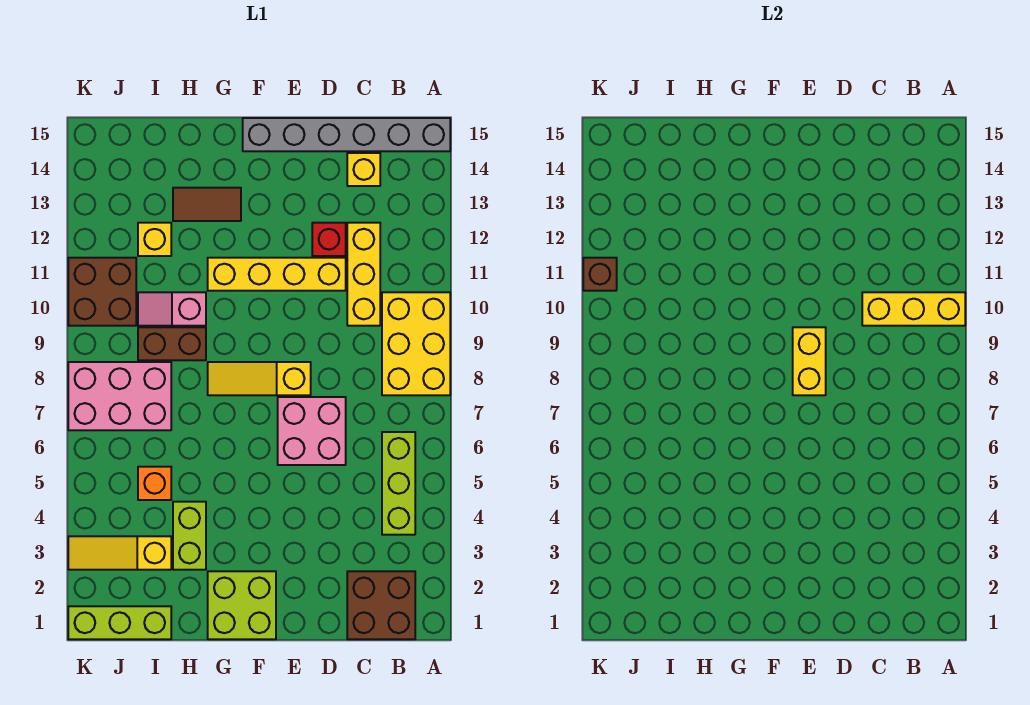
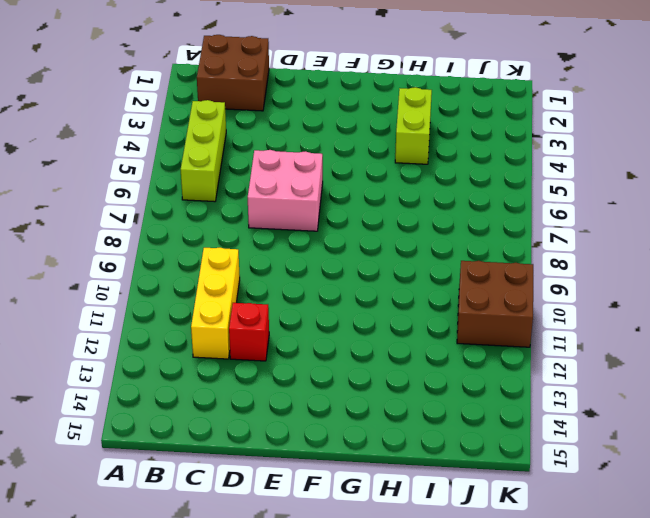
none -> yellow 2x3 brick [382,292,450,395]
none -> grey 1x6 brick [243,118,450,151]
none -> yellow 1x1 brick [347,153,380,186]

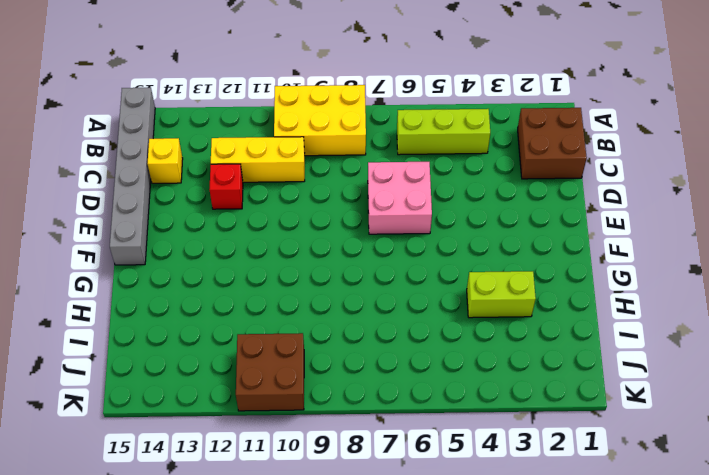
none -> yellow 1x4 brick [208,258,346,291]
none -> yellow 1x3 slope [208,362,311,395]
none -> lime 2x2 brick [208,571,276,639]

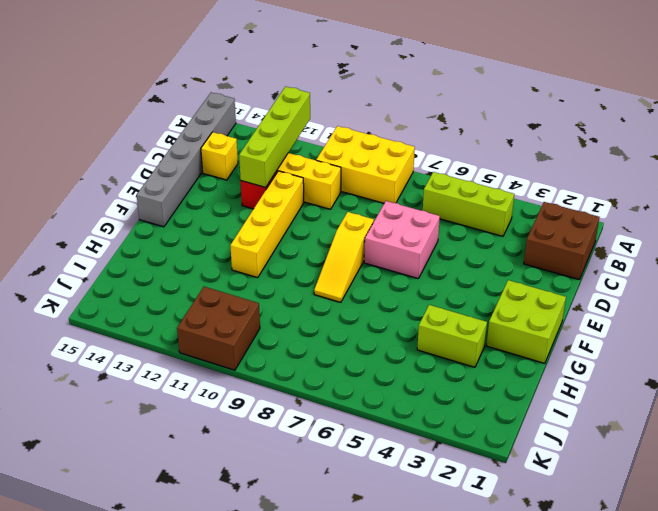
lime 1x4 brick [239,87,310,187] -> none
none -> brown 1x2 tile [173,188,241,221]
none -> brown 1x2 brick [138,327,206,360]
none -> pink 1x2 slope [138,292,206,326]

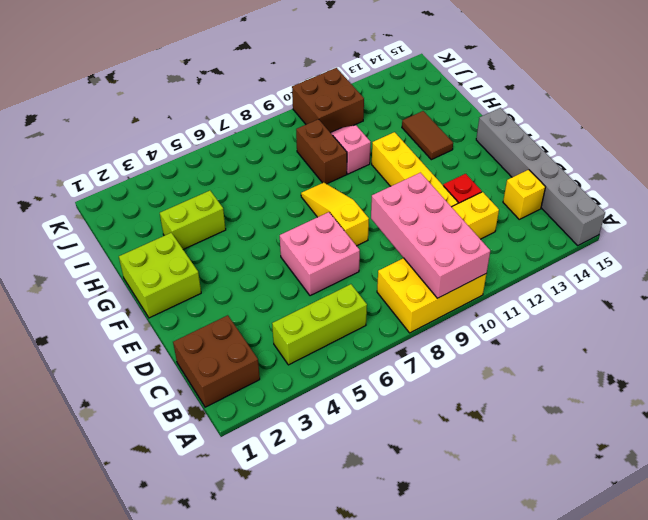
pink 2x4 brick [371,173,490,298] -> yellow 1x3 brick [862,292,965,326]
none -> lime 1x3 brick [68,606,171,639]
none -> yellow 1x3 slope [68,536,171,570]
none -> orange 1x1 brick [138,467,171,500]

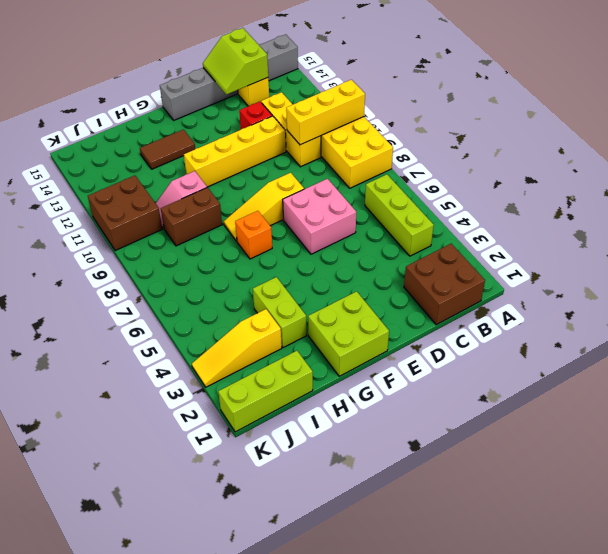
lime 2x2 slope [203,28,268,94] -> none
orange 1x1 brick [235,211,272,259] -> orange 1x1 brick moved to [138,467,171,500]
none -> pink 2x3 brick [68,362,171,430]
none -> yellow 1x1 brick [138,223,171,256]
none -> yellow 1x2 brick [793,327,826,395]

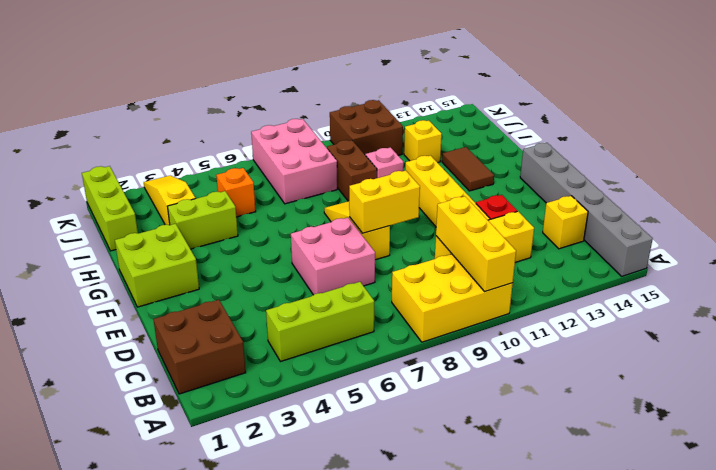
none -> brown 1x1 brick [583,258,617,291]

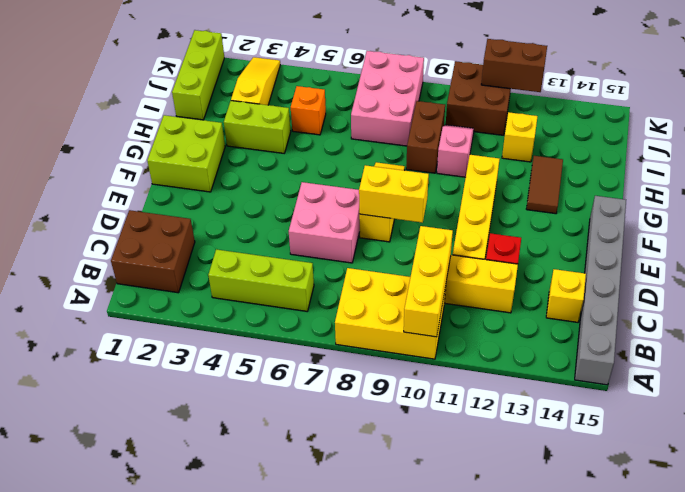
brown 1x2 brick [481,39,547,92] -> brown 1x1 brick [583,258,617,291]

